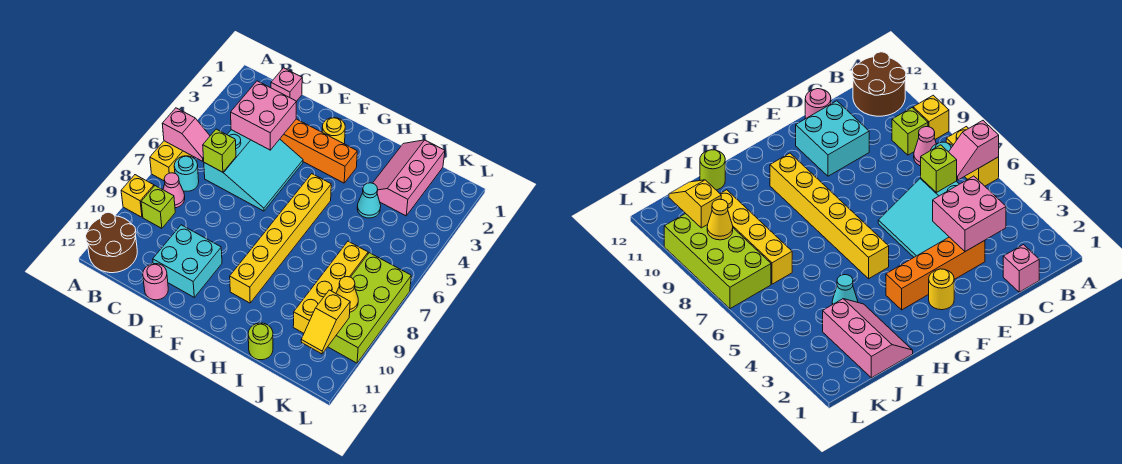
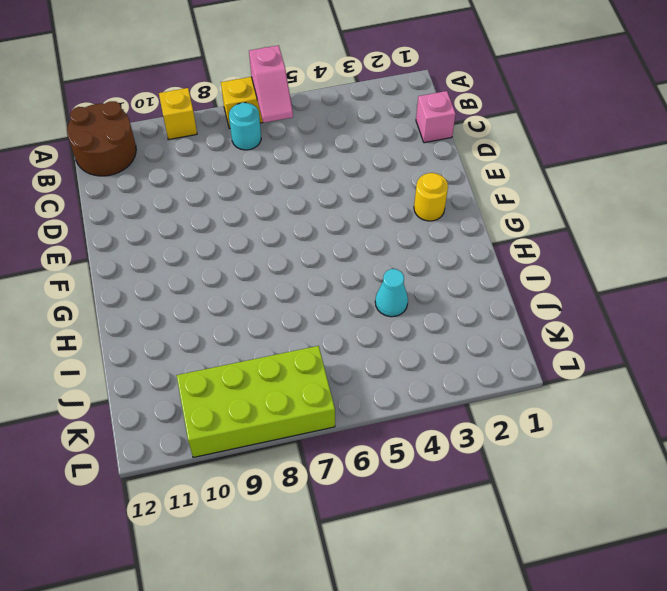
none -> pink 1x1 cone [163,173,185,208]
none -> lime 1x1 brick [141,186,175,228]
none -> cyan 3x3 slope [204,130,303,211]

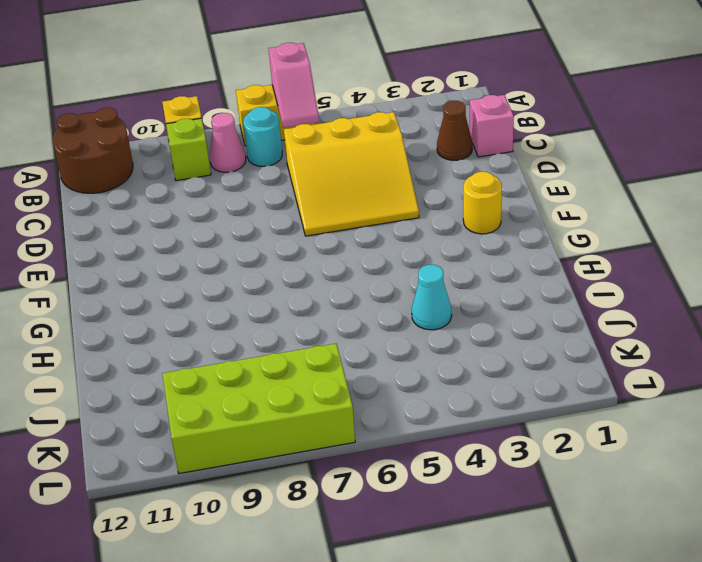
brown 1x1 cone [437,101,473,160] -> none
yellow 3x3 slope [284,112,419,236] -> cyan 3x3 slope [204,130,303,211]
none -> orange 1x4 brick [280,119,357,183]
none -> cyan 2x2 brick [153,225,222,297]
none -> pink 1x1 round brick [143,264,168,300]

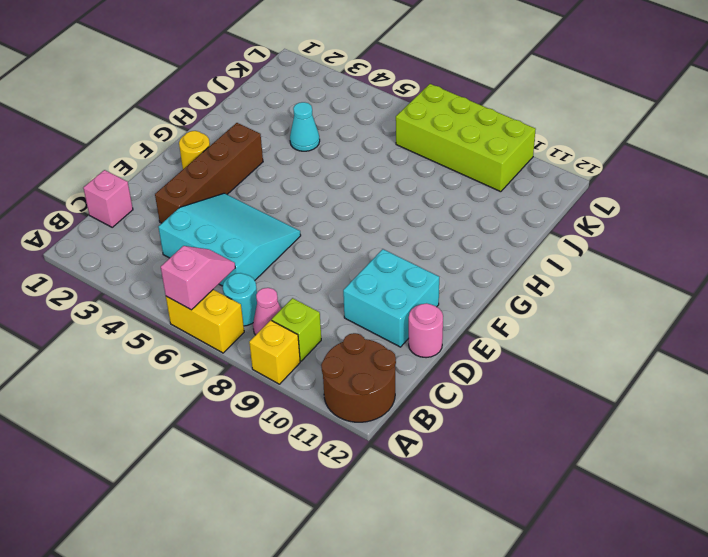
brown 1x4 brick [155,123,263,223] -> orange 1x4 brick [280,119,357,183]
none -> yellow 1x6 brick [230,174,331,303]
none -> pink 2x3 slope [373,140,445,216]
none -> lime 1x1 round brick [248,323,273,360]

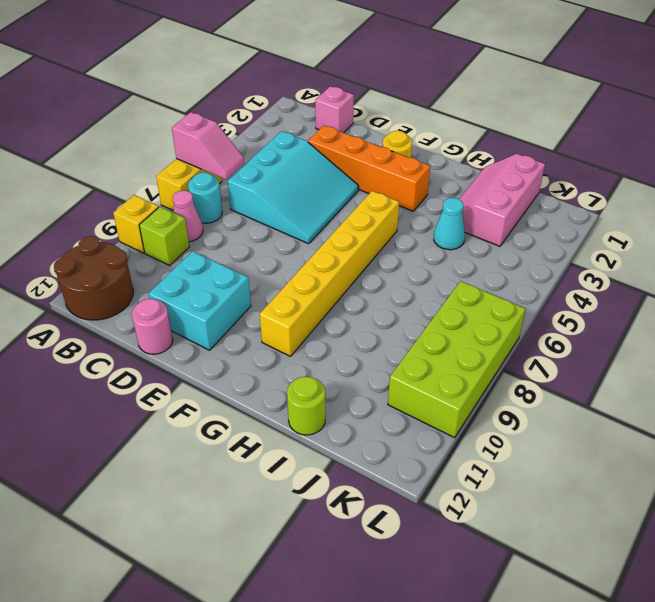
none -> yellow 1x4 brick [293,241,368,333]
none -> pink 2x2 brick [231,81,297,150]
none -> lime 1x1 brick [203,129,236,172]

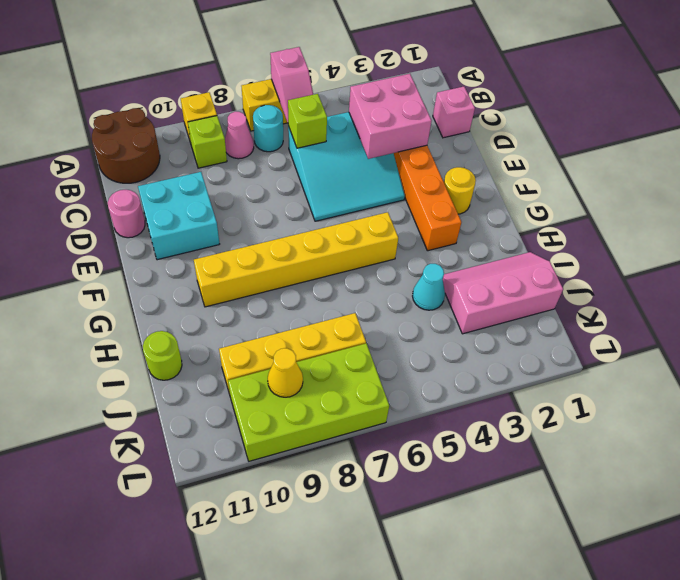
none -> yellow 1x2 slope [301,290,350,354]

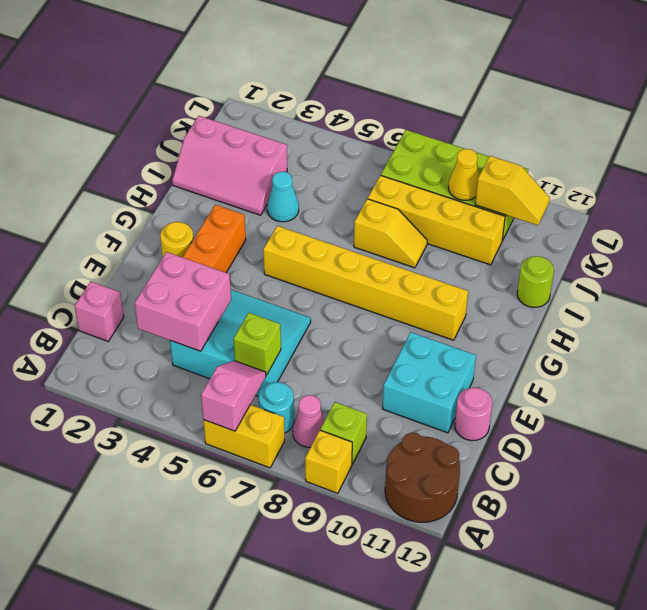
yellow 1x2 slope [354,199,427,268] -> none

